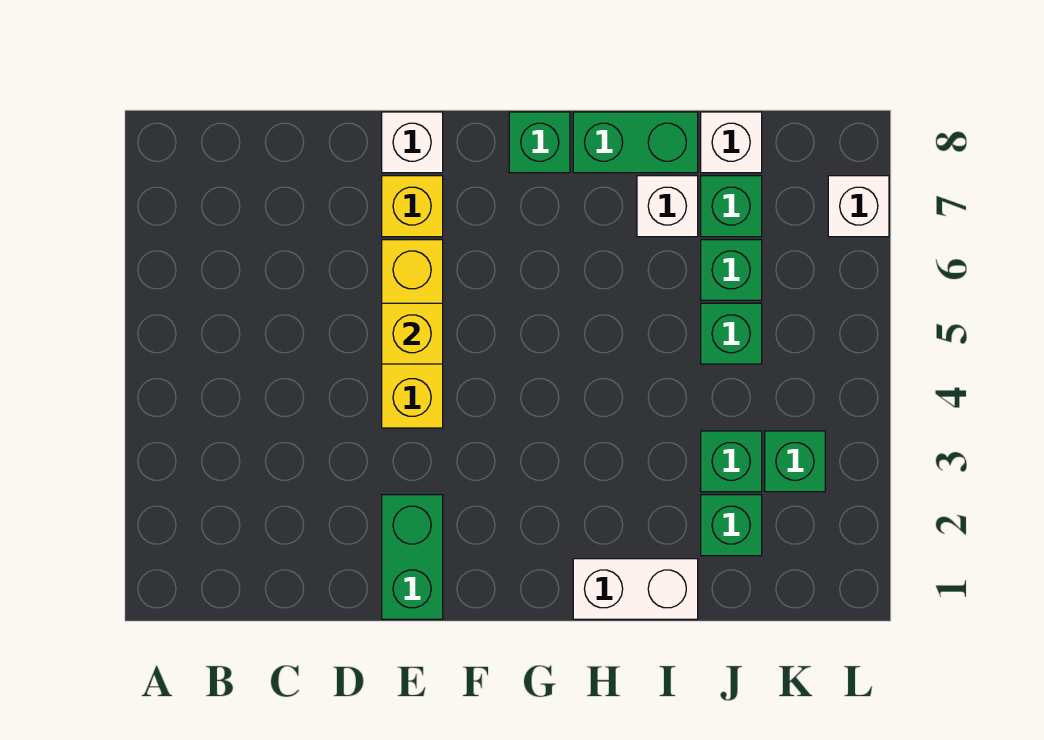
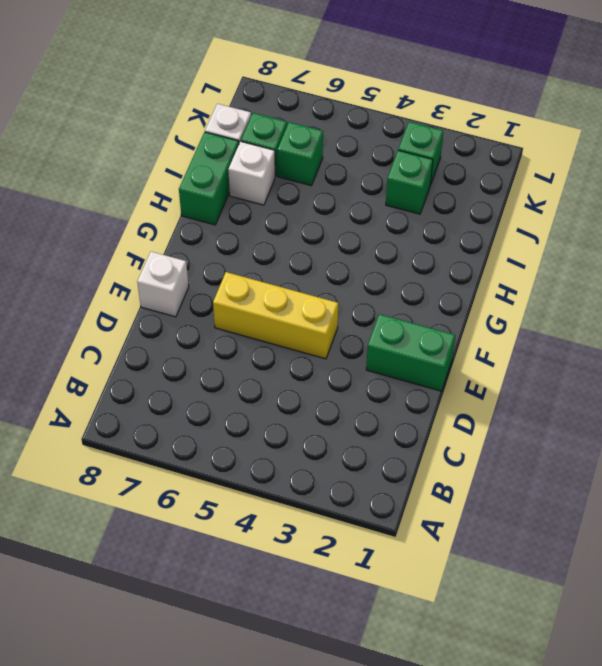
none -> yellow 1x1 brick [382,176,443,237]
none -> green 1x1 brick [509,112,570,173]
none -> white 1x2 brick [573,559,698,619]

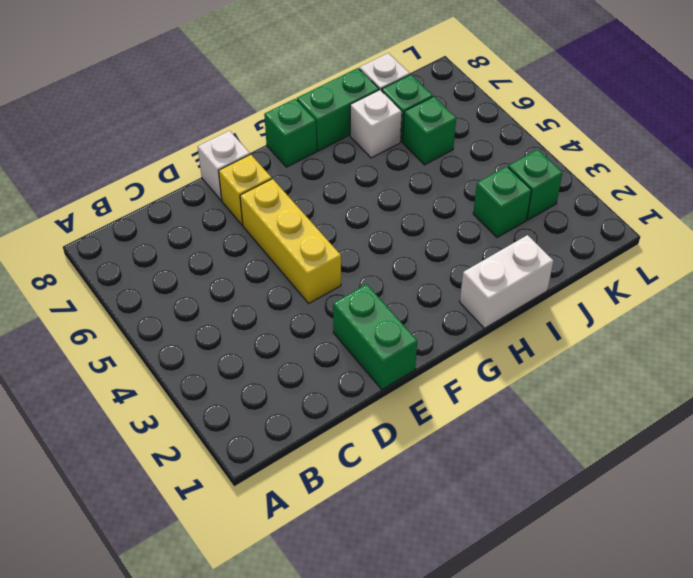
none -> green 1x1 brick [701,495,762,556]
none -> green 1x1 brick [701,303,762,364]
none -> white 1x1 brick [828,176,889,237]

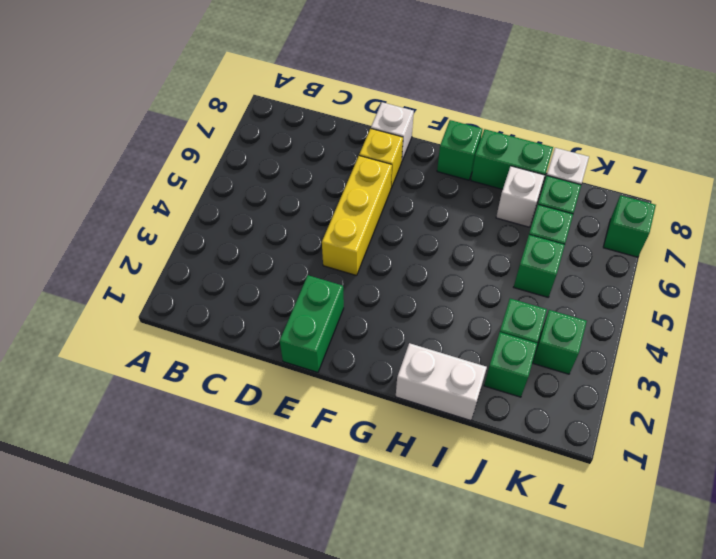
green 1x1 brick [603,195,656,257] -> white 1x1 brick [828,176,889,237]
none -> yellow 1x1 brick [382,303,443,364]

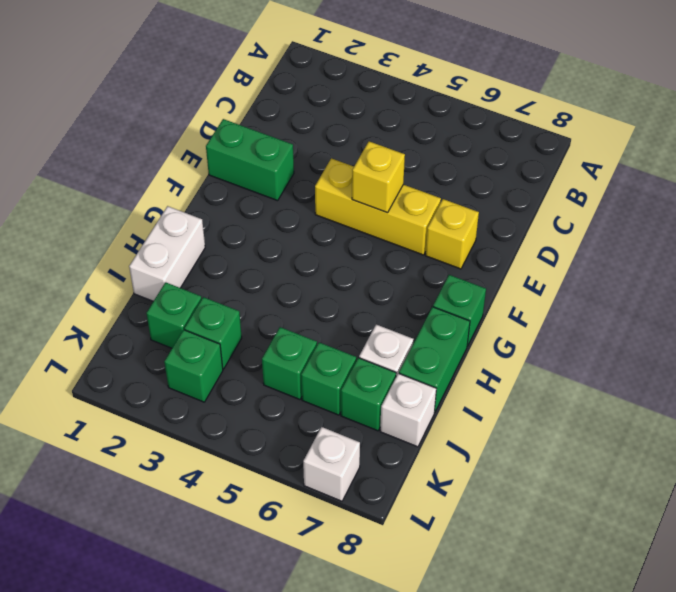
none -> white 1x1 brick [382,112,443,173]

